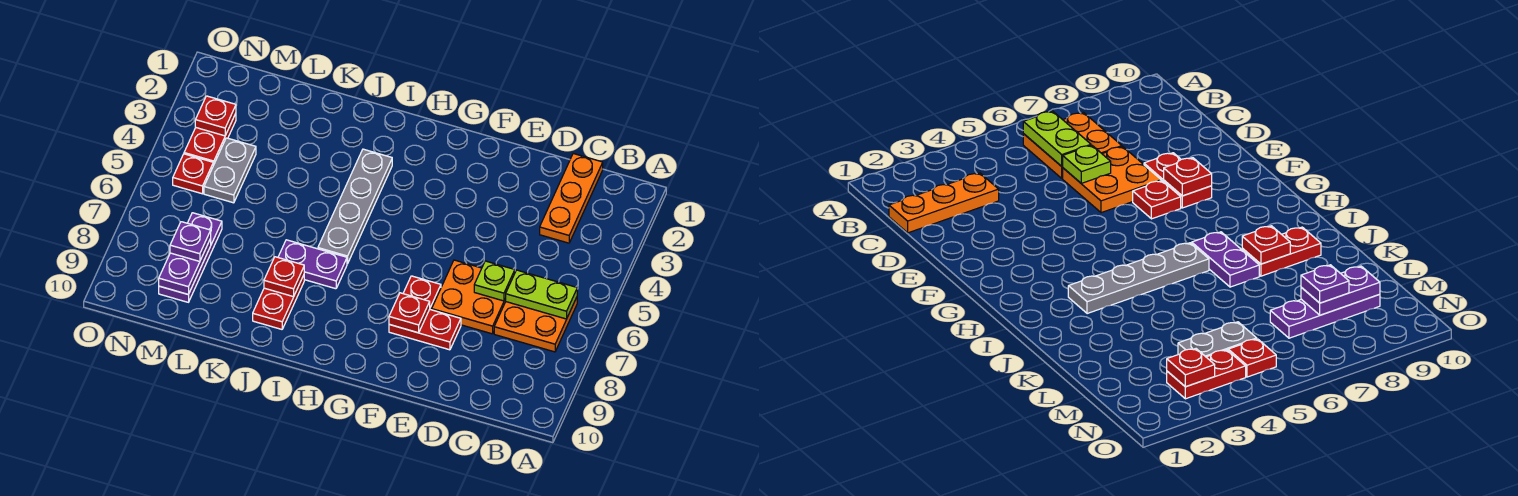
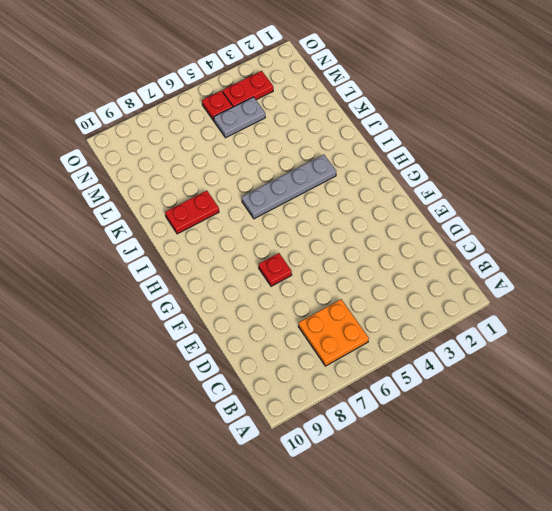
none -> orange 1x3 plate [540,154,603,243]
none -> orange 2x2 plate [432,260,506,334]
none -> red 1x2 plate [389,309,461,350]

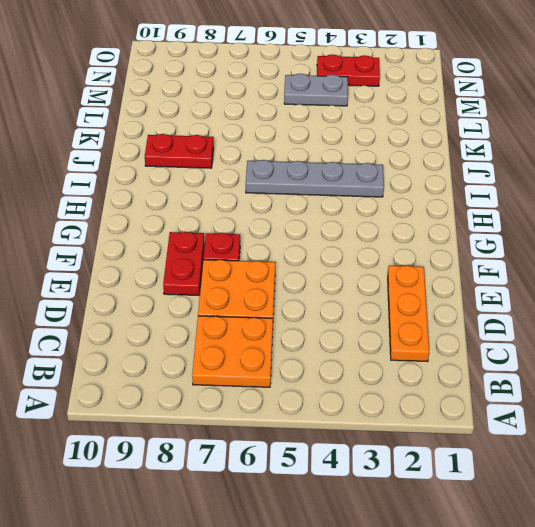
orange 1x3 plate [388,266,429,362] -> orange 1x3 plate turned to [540,154,603,243]
none -> purple 1x2 plate [278,240,347,289]
none -> purple 1x3 plate [159,213,222,302]
none -> red 1x1 plate [173,154,213,194]

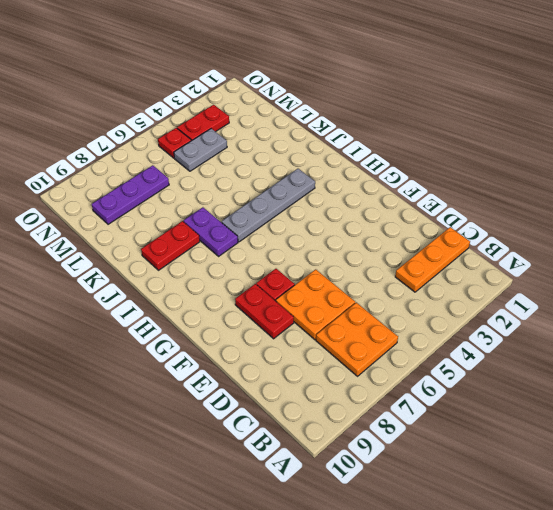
none -> lime 1x2 plate [506,270,577,319]
none -> lime 1x1 plate [474,261,515,301]
none -> red 1x1 plate [389,293,430,333]

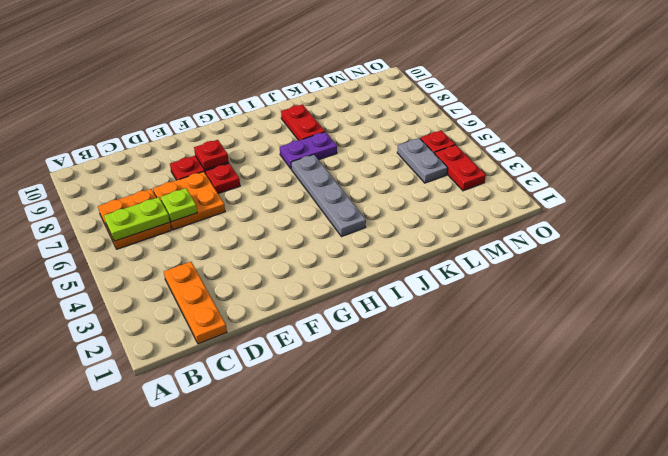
none -> purple 1x3 plate [159,213,222,302]
none -> red 1x1 plate [264,257,304,297]
none -> purple 1x2 plate [159,239,211,295]

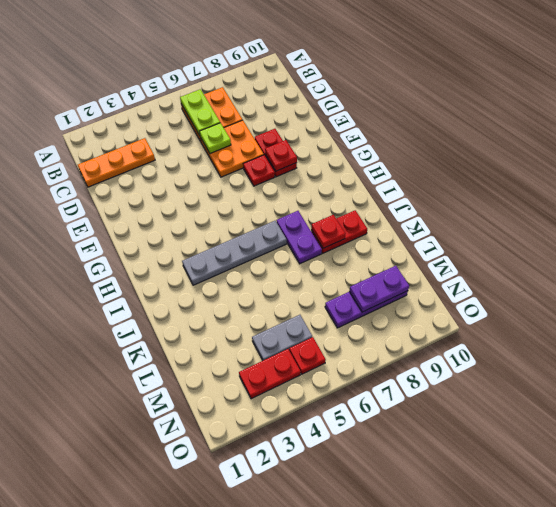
none -> red 1x1 plate [195,96,236,136]
none -> purple 1x1 plate [170,222,211,261]

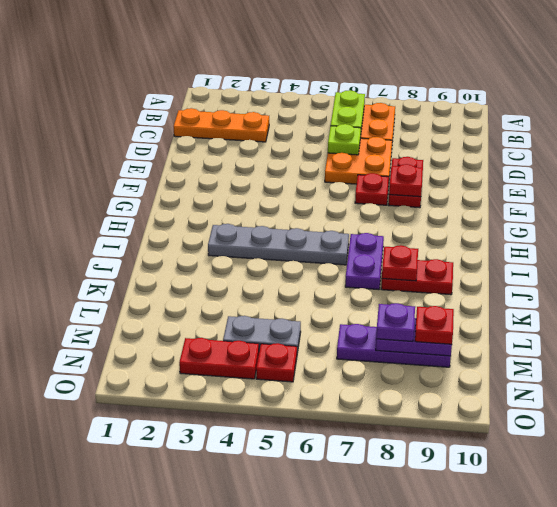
red 1x1 plate [415,306,454,344] -> red 1x1 plate moved to [195,96,236,136]

